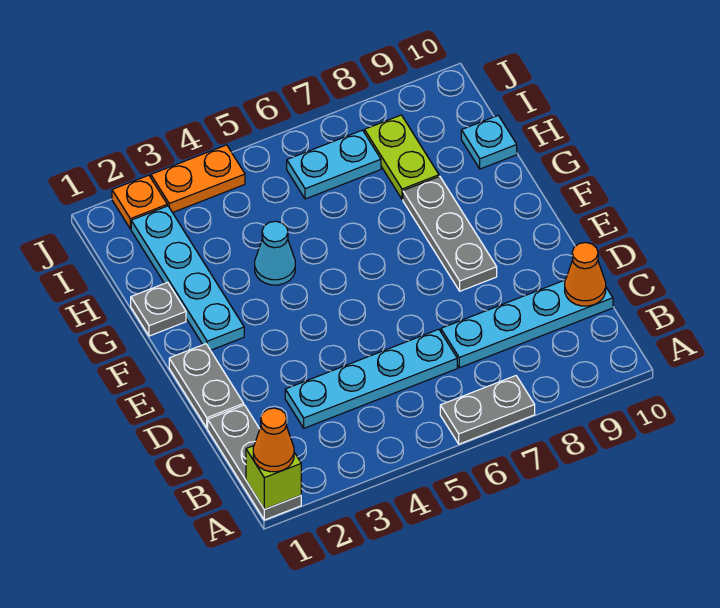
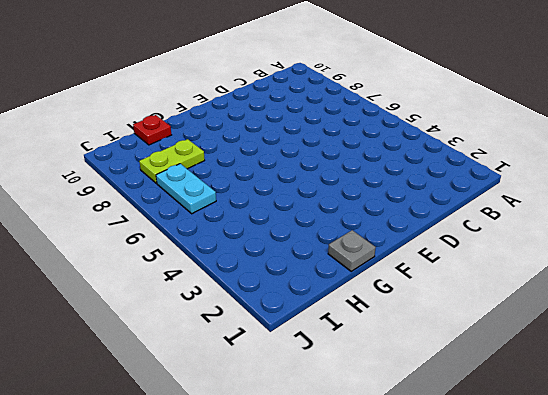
red 1x1 plate [133,115,171,145] -> cyan 1x1 plate [461,115,517,169]
none -> grey 1x3 plate [208,405,301,520]
none -> grey 1x2 plate [440,376,535,444]
none -> cyan 1x4 plate [285,329,457,428]

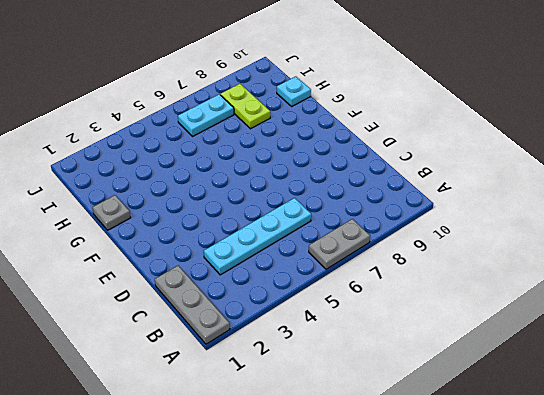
none -> cyan 1x4 plate [441,280,613,368]
none -> grey 1x2 plate [169,344,244,428]
none -> grey 1x3 plate [403,176,497,291]

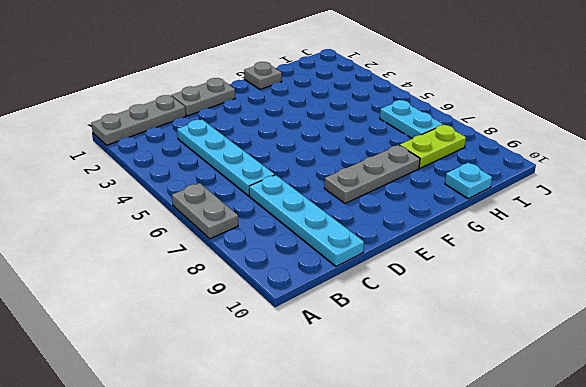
none -> cyan 1x4 plate [131,206,244,350]
none -> cyan 1x1 cone [255,221,295,285]
none -> orange 1x1 plate [112,175,167,229]

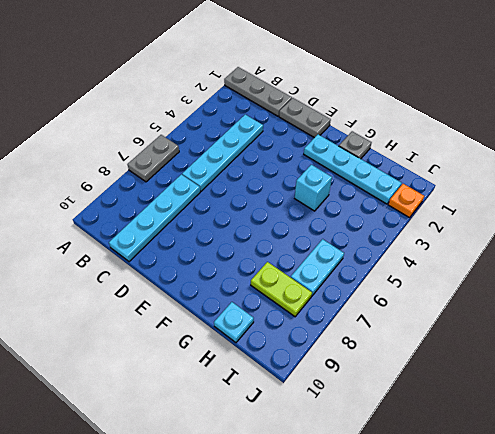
cyan 1x1 brick [295,165,332,211] -> cyan 1x1 cone [255,221,295,285]
none -> grey 1x3 plate [403,176,497,291]
none -> orange 1x2 plate [151,145,245,213]
none -> lime 1x1 brick [246,446,301,509]

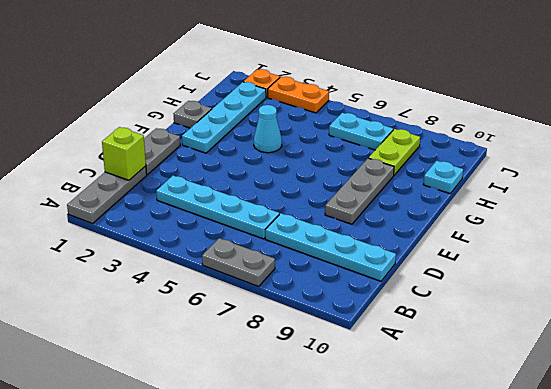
lime 1x1 brick [102,127,146,180] -> lime 1x1 brick moved to [246,446,301,509]
none -> orange 1x1 cone [565,243,606,306]
none -> orange 1x1 cone [253,408,294,472]

